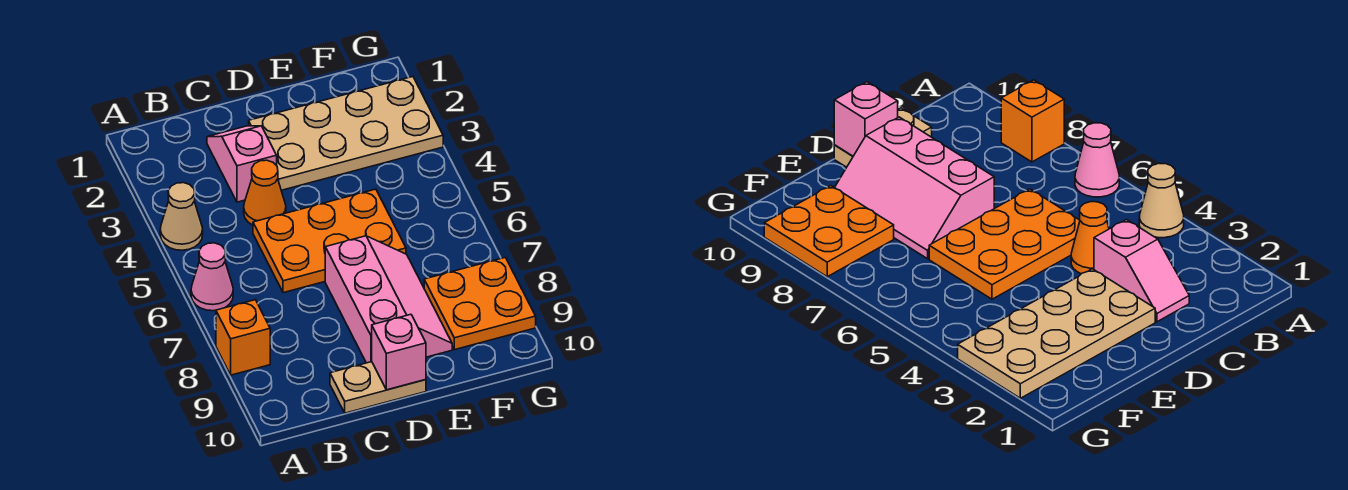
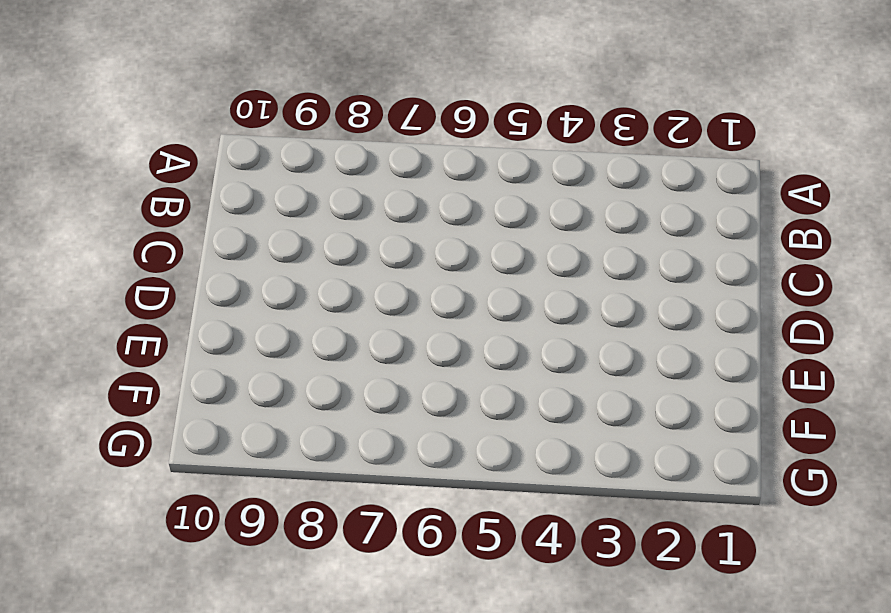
none -> tan 1x1 cone [160,183,203,250]
none -> pink 1x1 cone [191,243,233,311]

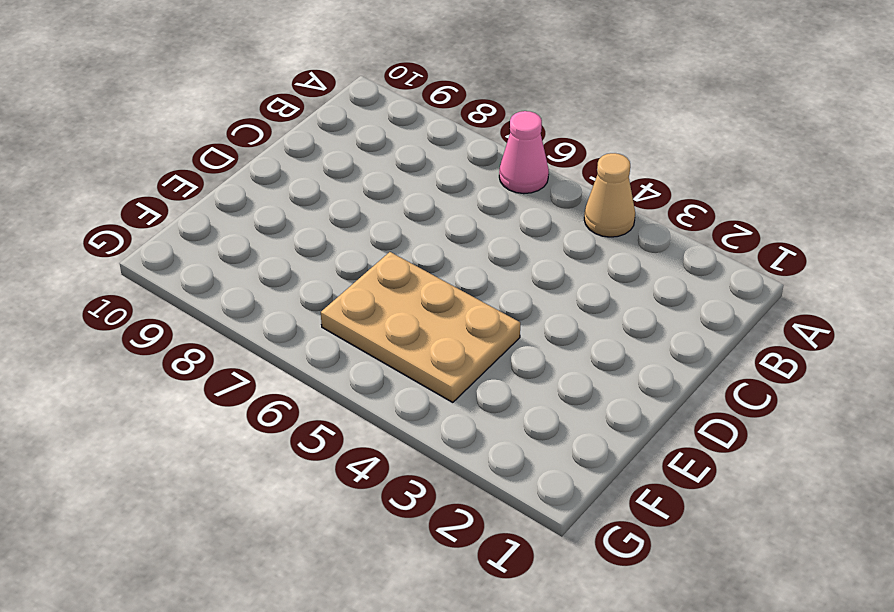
tan 2x3 plate [321,252,520,402] -> orange 2x3 plate [253,189,406,293]
none -> orange 1x1 brick [216,300,270,375]
none -> pink 1x2 slope [207,126,277,202]

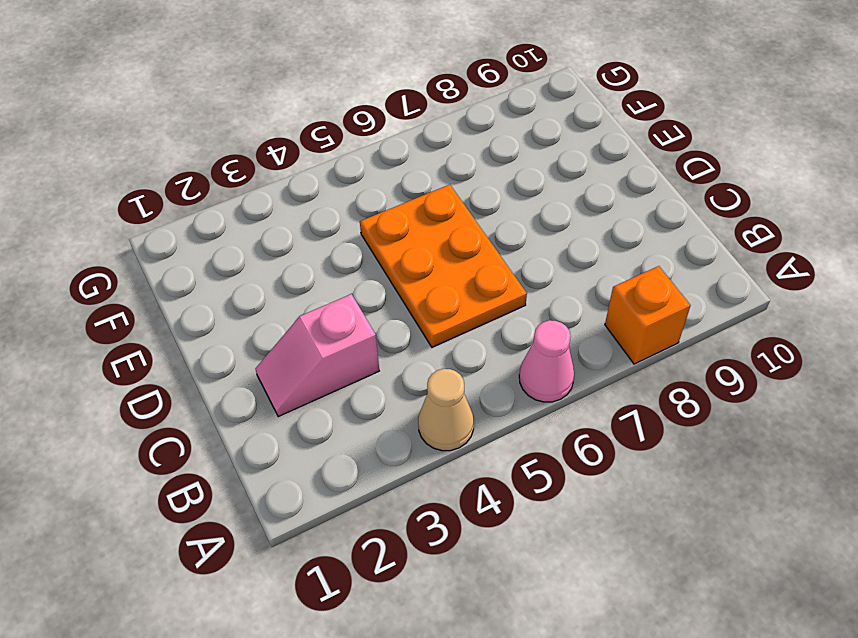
none -> orange 1x1 cone [244,160,286,225]
none -> tan 1x2 plate [330,362,426,413]

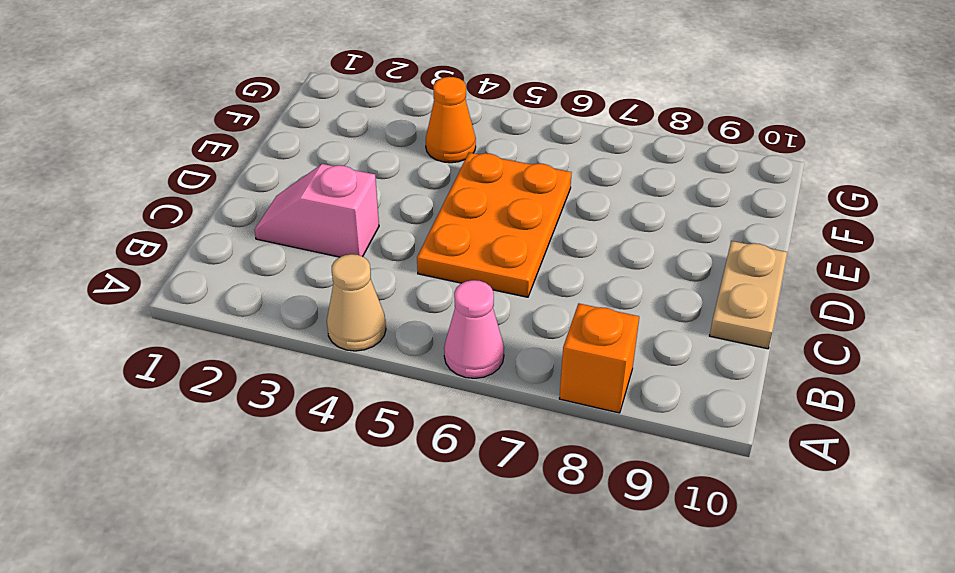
orange 1x1 cone [426,77,476,163] -> orange 1x1 cone moved to [244,160,286,225]
none -> tan 2x4 plate [249,77,443,190]
none -> pink 2x3 slope [325,236,452,363]

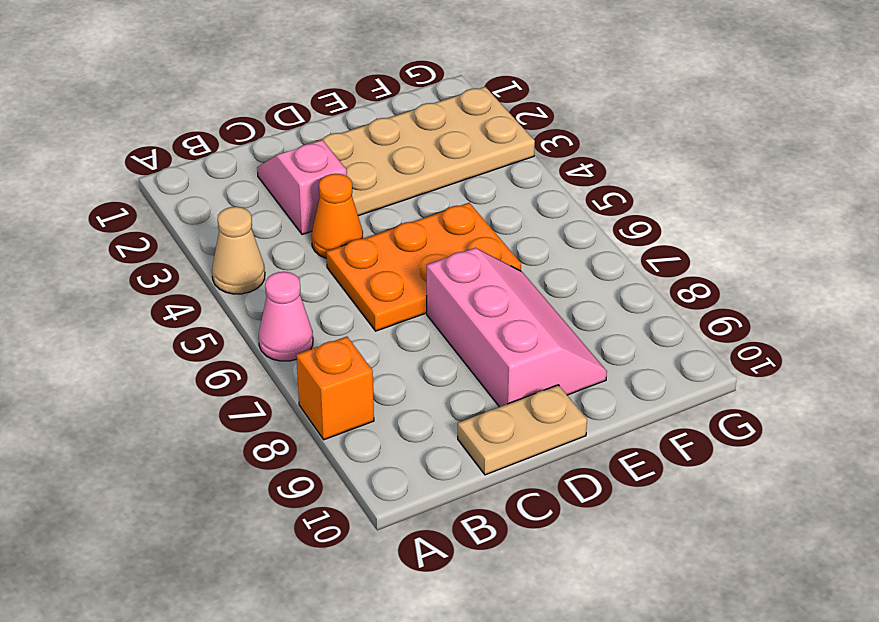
none -> orange 2x2 plate [424,258,536,350]
none -> pink 1x1 brick [372,314,426,390]

